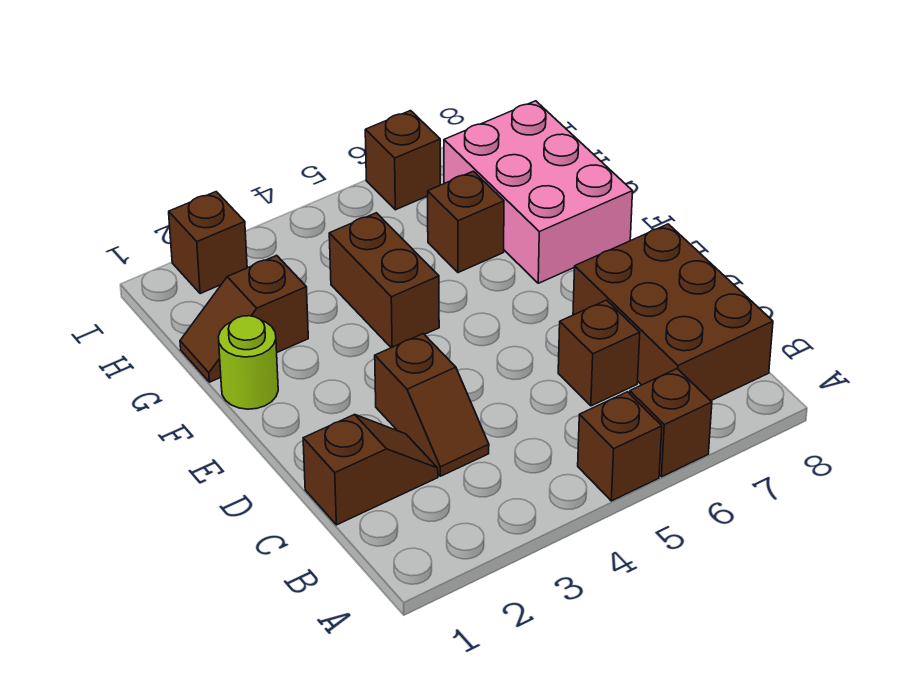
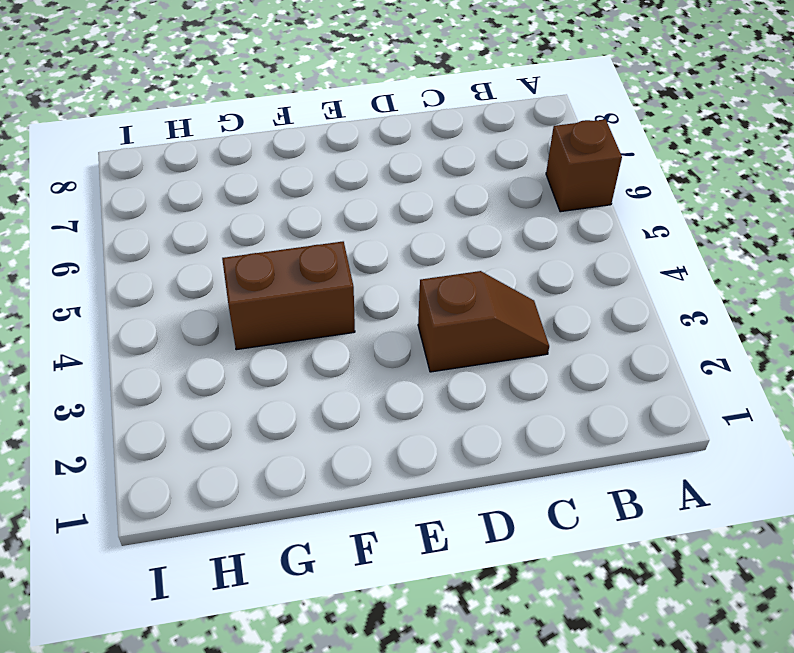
none -> brown 1x1 brick [578,392,662,501]
none -> brown 2x3 brick [573,224,773,401]
none -> brown 1x2 slope [303,414,438,525]

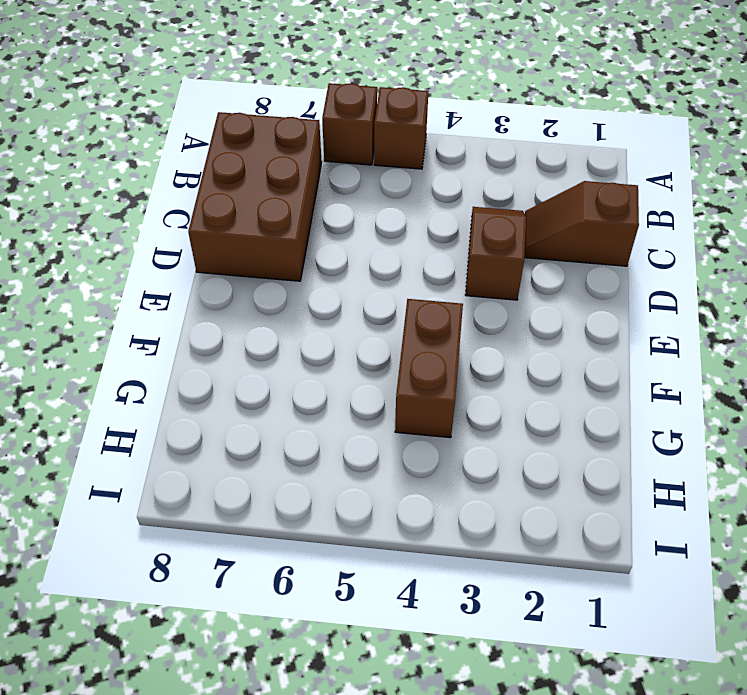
none -> brown 1x1 brick [558,300,640,406]
none -> lime 1x1 round brick [218,316,278,409]
none -> pink 2x3 brick [444,101,633,283]

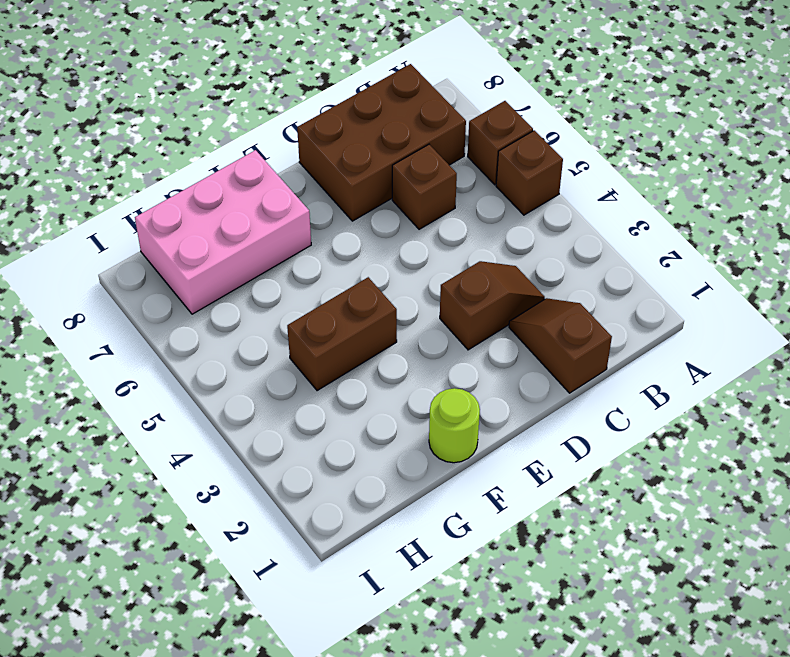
none -> brown 1x2 slope [180,255,308,382]
none -> brown 1x1 brick [428,171,504,273]
none -> brown 1x1 brick [169,192,247,294]

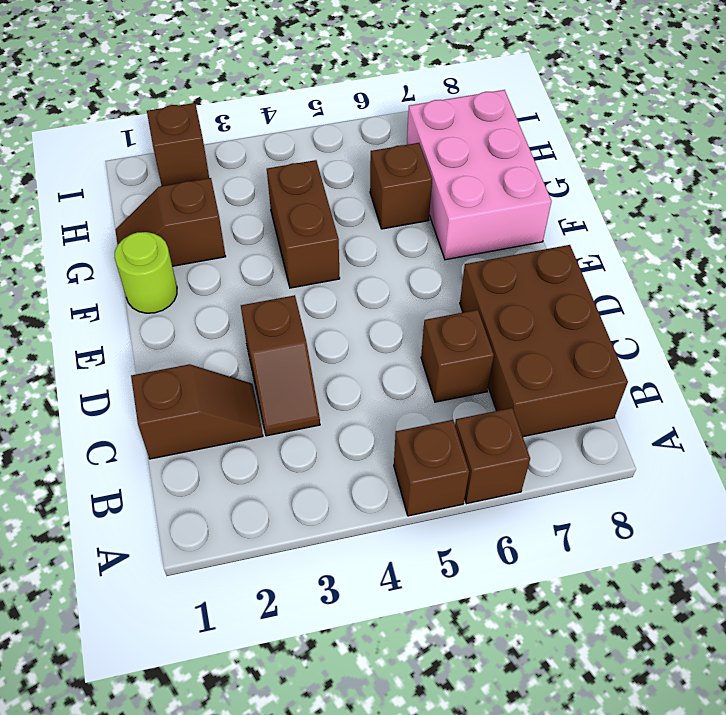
none -> brown 1x1 brick [365,111,440,210]

